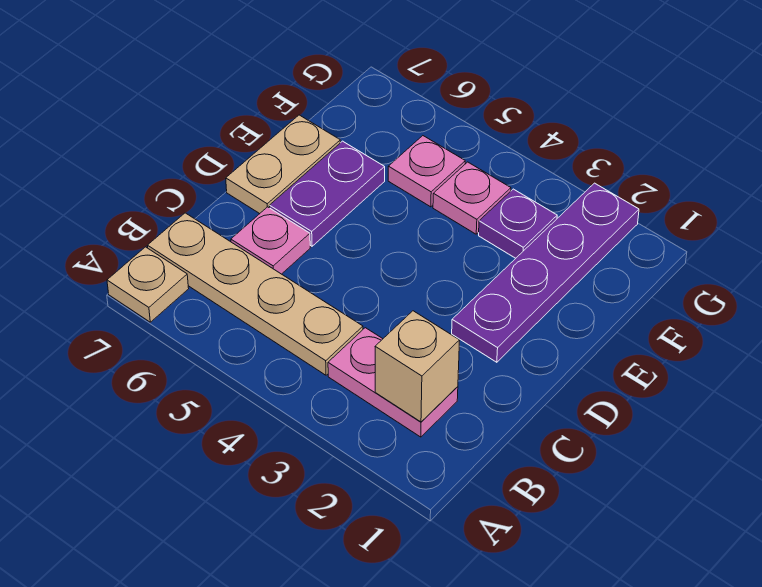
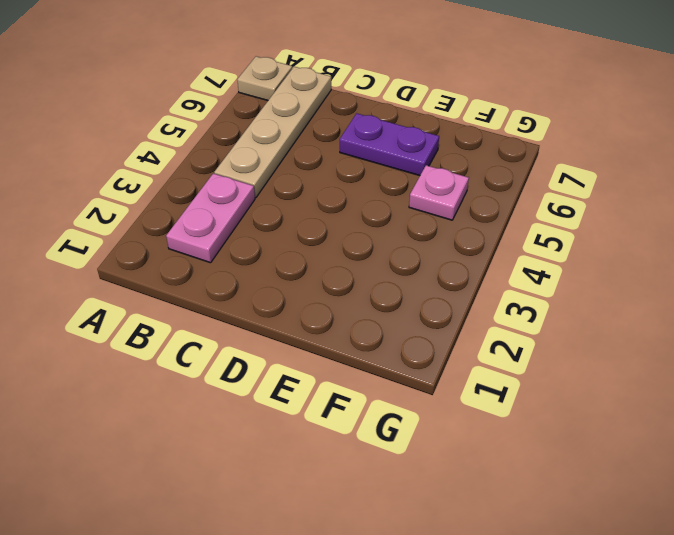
none -> pink 1x1 plate [231,207,310,274]
none -> purple 1x4 plate [452,183,639,362]

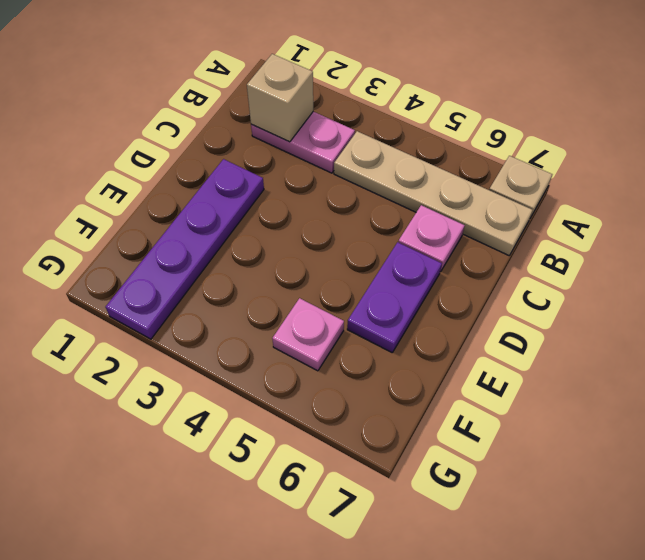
none -> tan 1x2 plate [226,115,340,214]
none -> purple 1x1 plate [479,189,557,258]

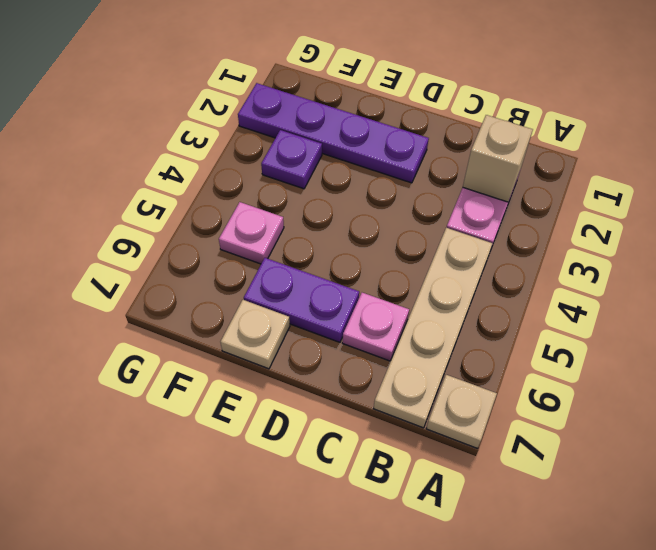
tan 1x1 plate [221,300,290,369] -> tan 1x2 plate [226,115,340,214]
none -> pink 1x1 plate [433,162,511,234]

